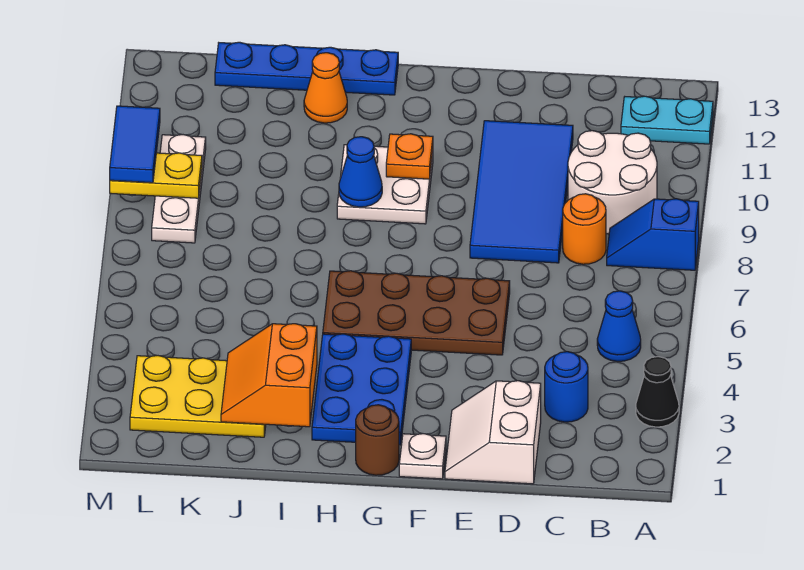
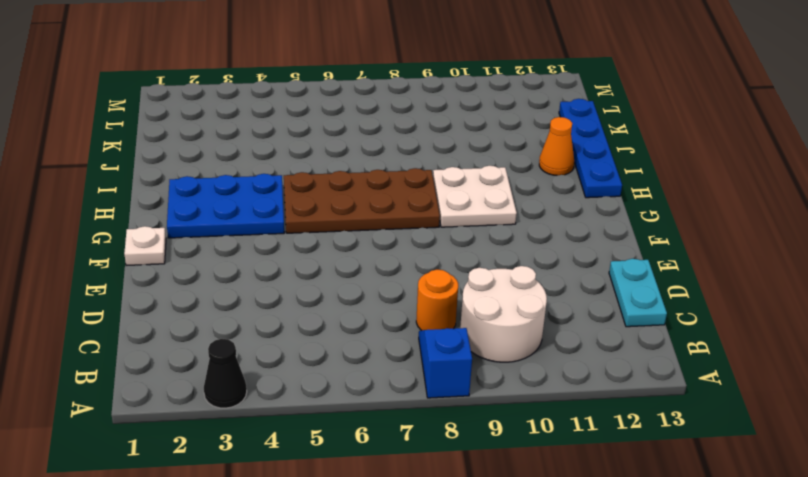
cyan 1x2 plate [609,259,667,327] -> cyan 1x2 plate moved to [621,96,713,144]
brown 2x4 plate [284,168,440,233] -> brown 2x4 plate turned to [323,271,510,355]
none -> blue 1x1 cone [597,291,641,361]
none -> blue 1x1 round brick [545,352,588,422]
none -> white 2x2 slope [445,381,541,484]

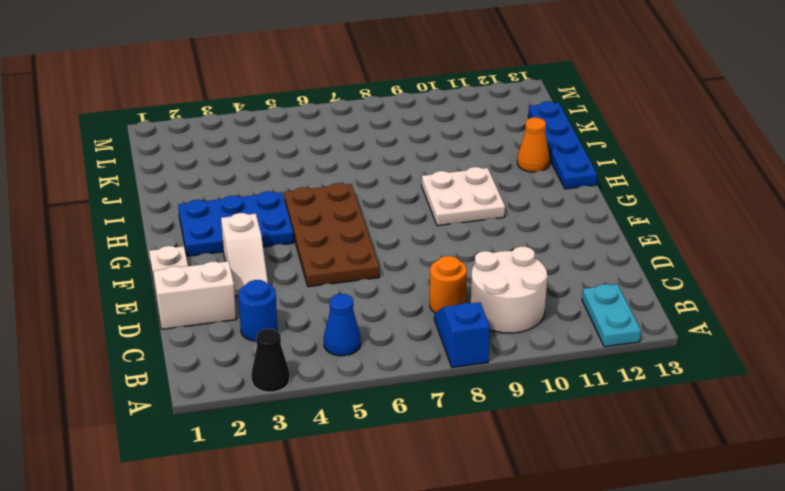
white 1x2 slope [221,213,268,296] -> none
none -> blue 2x4 tile [470,121,573,263]
none -> brown 1x1 round brick [356,405,399,475]
none -> yellow 2x3 plate [130,355,266,437]

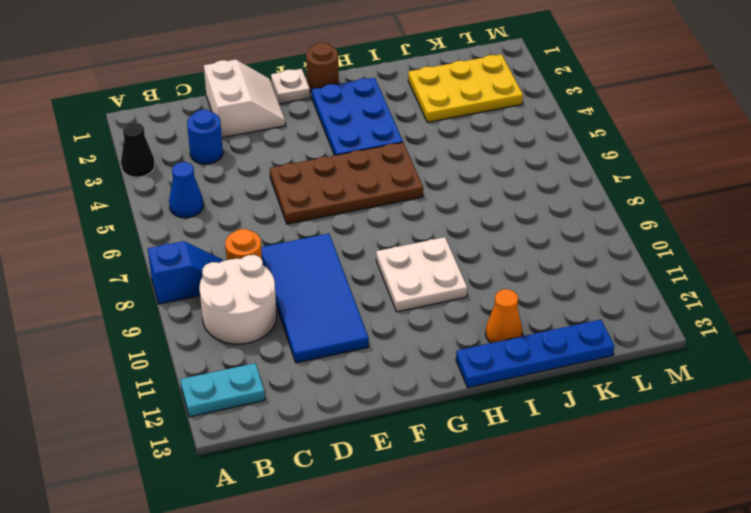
none -> white 1x3 plate [152,135,206,243]
none -> orange 1x1 plate [386,134,433,179]
none -> blue 1x1 cone [339,137,382,207]

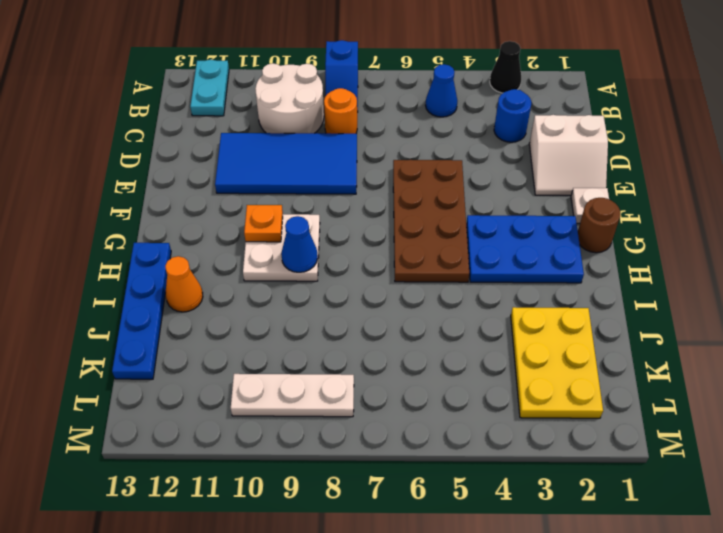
none -> orange 2x2 slope [221,324,317,427]
none -> yellow 1x2 plate [110,153,202,198]
none -> blue 1x2 tile [110,106,160,183]

